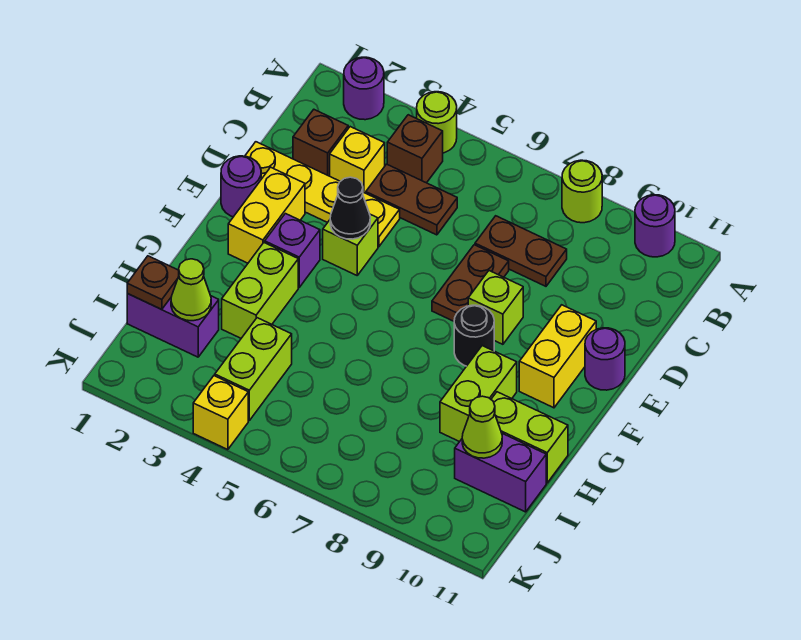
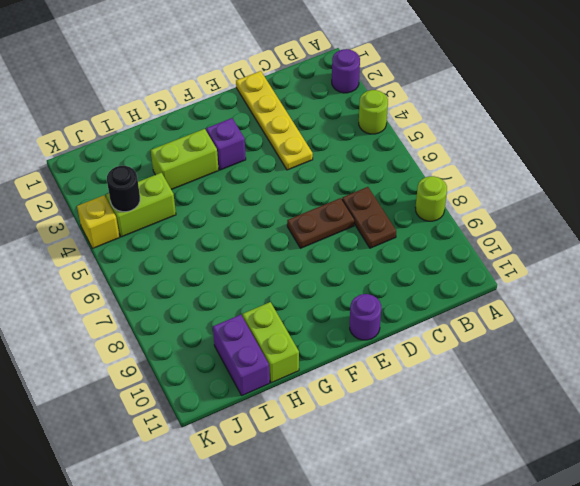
black 1x1 round brick [107,166,140,212] -> black 1x1 round brick moved to [454,305,494,366]
none -> purple 1x1 round brick [635,195,675,257]
none -> brown 1x1 brick [387,115,443,183]
none -> brown 1x1 brick [293,110,348,176]
none -> yellow 1x1 brick [330,127,385,193]

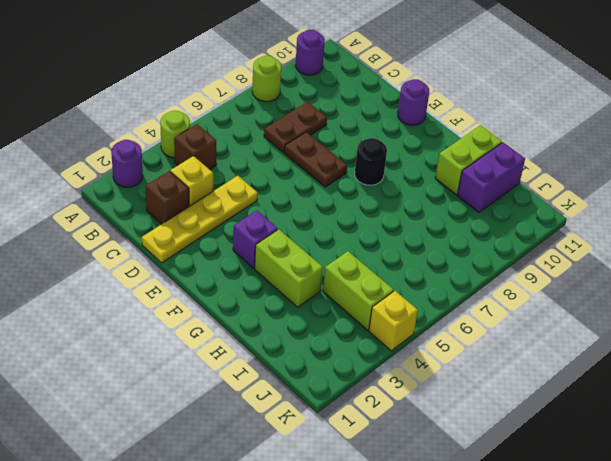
none -> brown 1x2 plate [366,164,457,235]
none -> purple 1x1 round brick [221,156,261,217]
none -> yellow 1x2 brick [228,167,305,263]
none -> lime 1x1 brick [323,214,378,275]

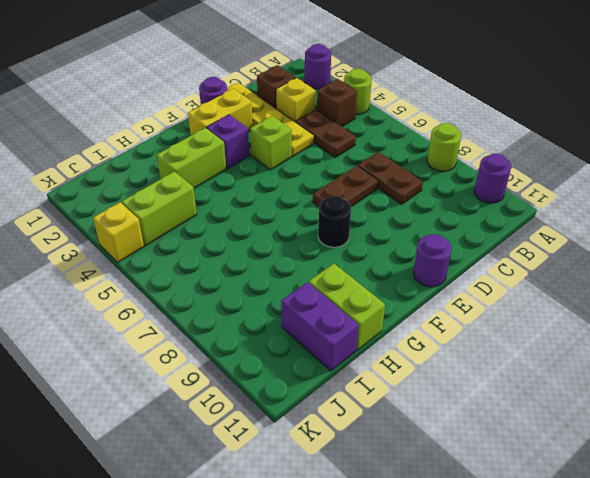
none -> lime 1x1 brick [468,271,523,344]
none -> yellow 1x2 brick [519,305,596,408]
none -> lime 1x2 brick [440,346,517,442]
none -> purple 1x2 brick [127,294,219,357]

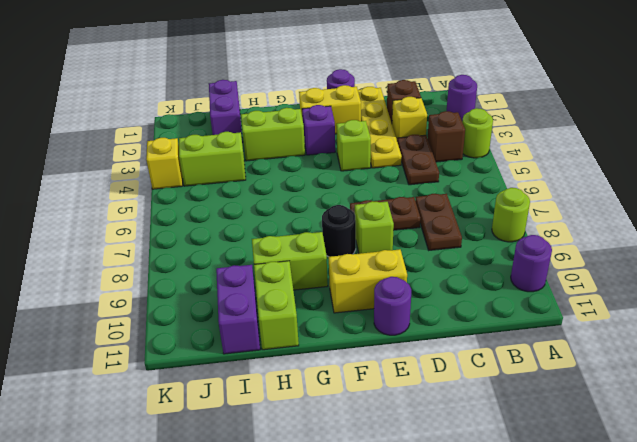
none -> black 1x1 cone [330,177,370,239]
none -> brown 1x1 plate [127,256,179,310]
none -> lime 1x1 cone [171,259,211,321]
none -> lime 1x1 cone [462,396,502,458]

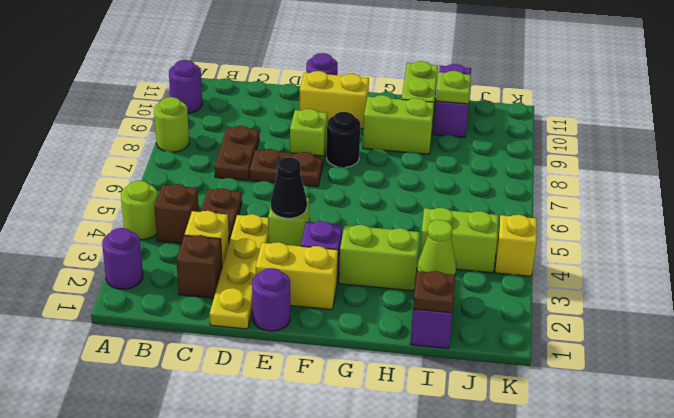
lime 1x1 plate [436,71,471,104] -> lime 1x1 cone [462,396,502,458]

